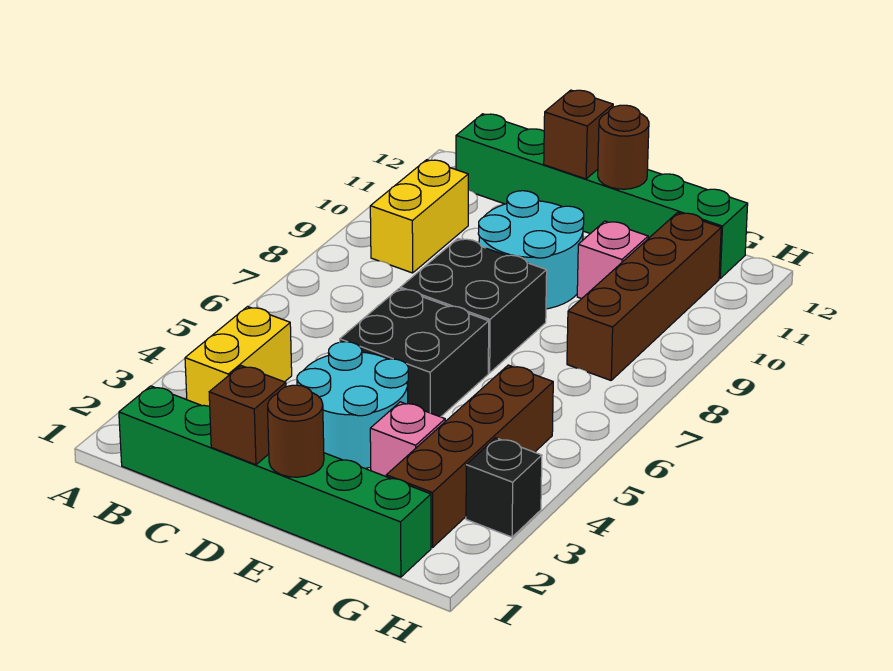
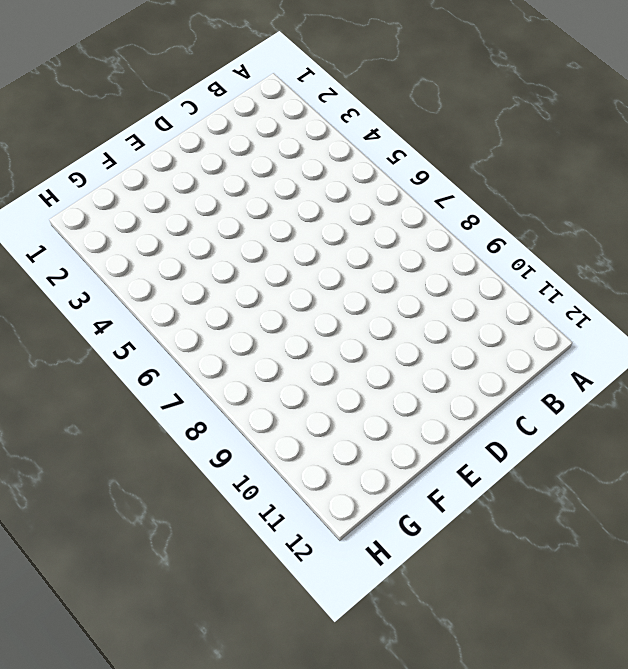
none -> green 1x6 brick [119,386,431,577]
none -> yellow 1x2 brick [185,307,292,406]
none -> yellow 1x2 brick [370,160,468,273]

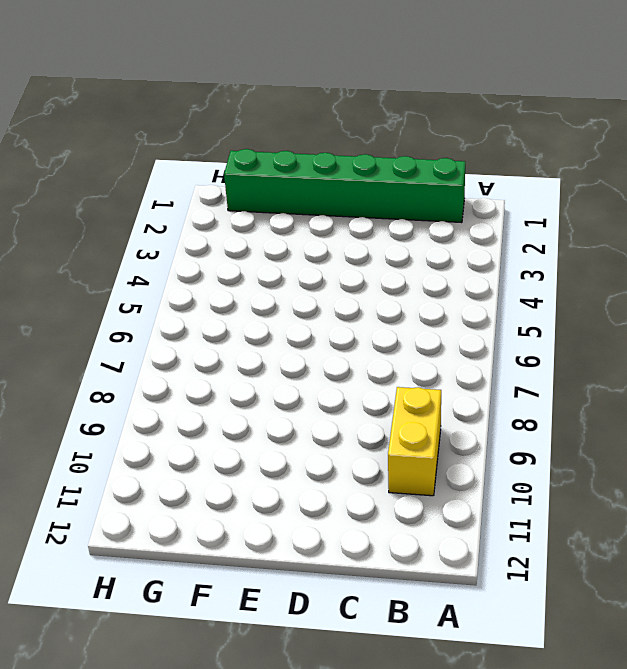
none -> yellow 1x2 brick [185,307,292,406]
none -> green 1x6 brick [456,114,748,278]
none -> cyan 2x2 round brick [297,342,408,468]

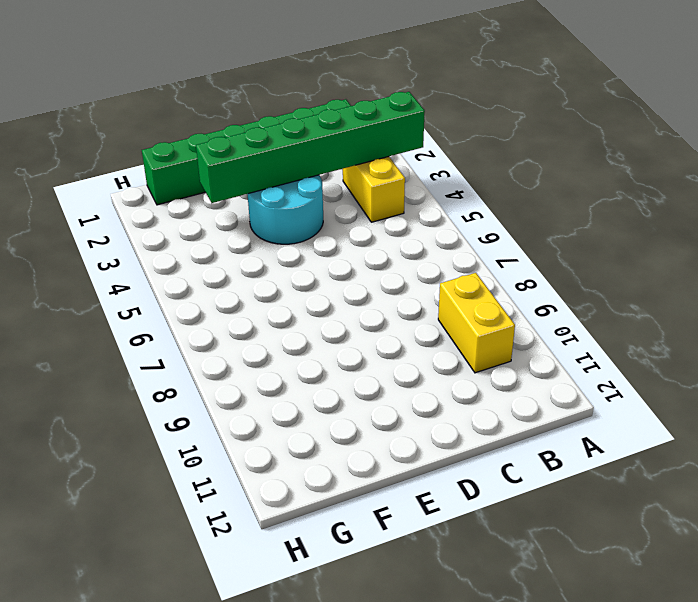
green 1x6 brick [196,92,425,203] -> green 1x6 brick moved to [456,114,748,278]
none -> black 2x2 brick [340,288,489,417]
none -> black 2x2 brick [401,239,547,373]
none -> cyan 2x2 round brick [478,191,584,309]

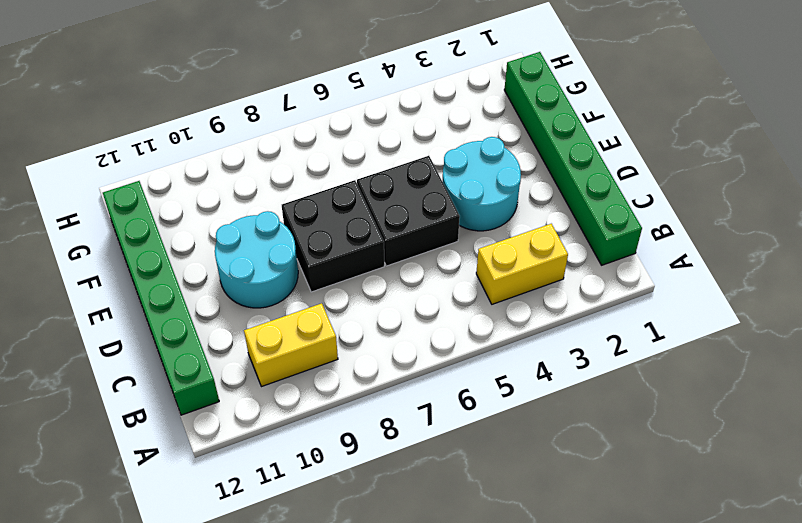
none -> pink 1x1 brick [370,402,445,476]
none -> pink 1x1 brick [577,221,648,299]
none -> brown 1x4 brick [386,365,553,547]

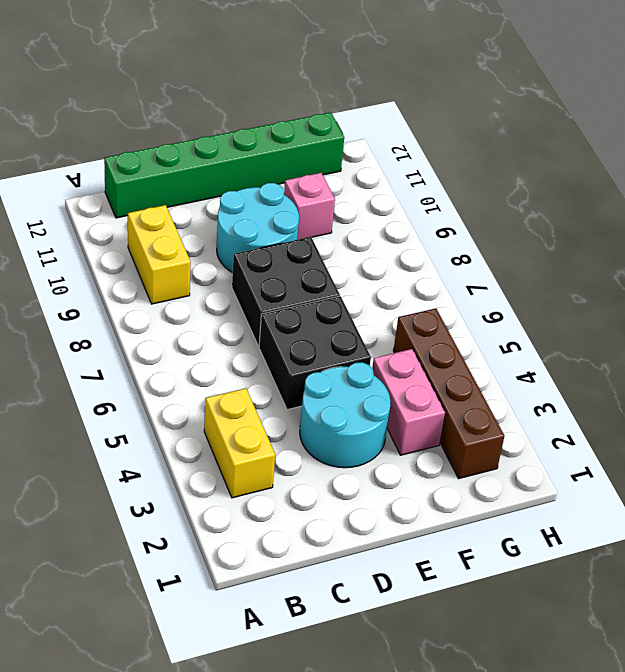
pink 1x2 brick [372,349,445,455] -> pink 1x1 brick [370,402,445,476]
none -> green 1x6 brick [119,386,431,577]
none -> brown 1x4 brick [567,213,721,380]
none -> black 1x1 brick [466,438,542,537]

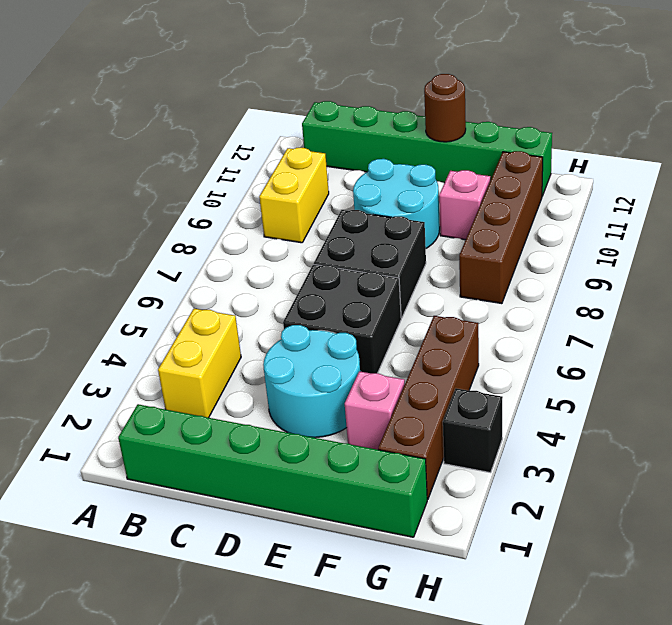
none -> brown 1x1 brick [209,366,286,465]
none -> brown 1x1 brick [544,90,613,179]
none -> brown 1x1 round brick [268,385,324,477]

